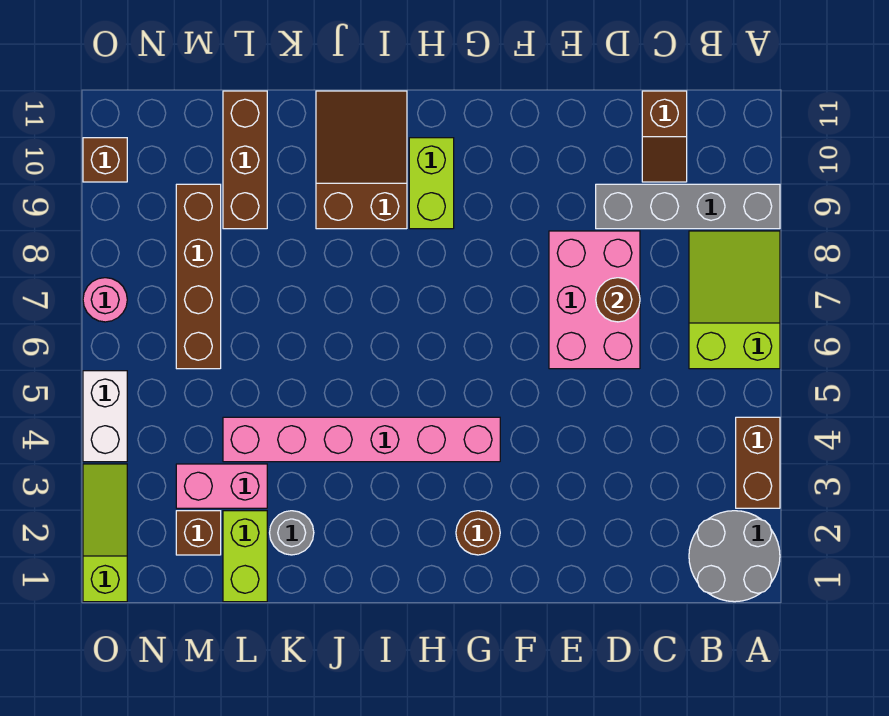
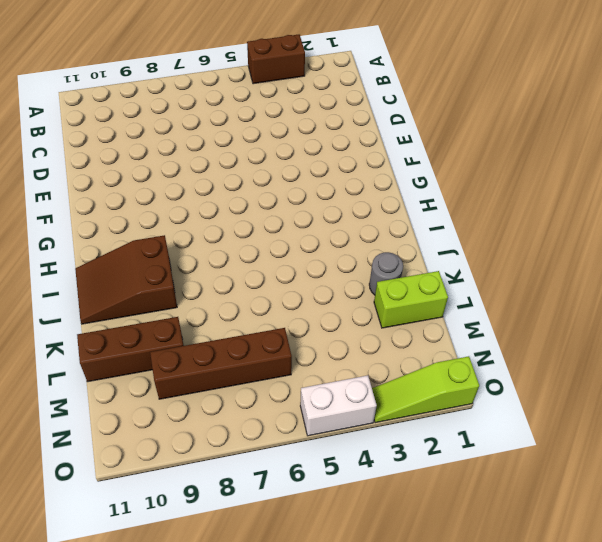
none -> grey 2x2 round brick [689,511,780,602]
none -> lime 2x3 slope [689,231,780,369]
none -> grey 1x4 brick [596,184,780,229]

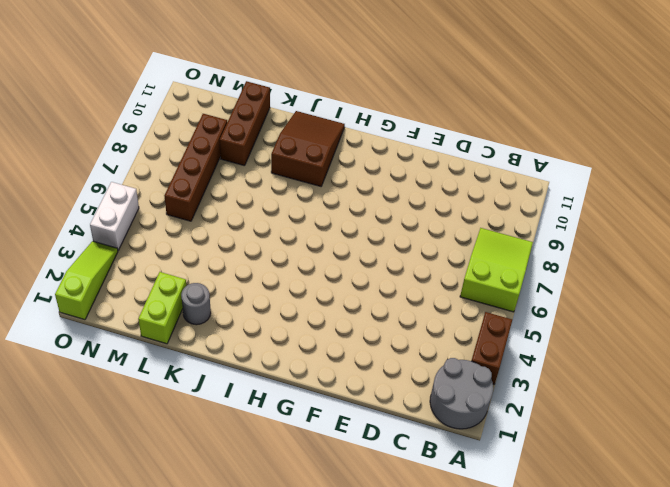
none -> grey 1x4 brick [596,184,780,229]
none -> brown 1x2 slope [642,91,687,182]
none -> pink 2x3 brick [549,231,640,369]

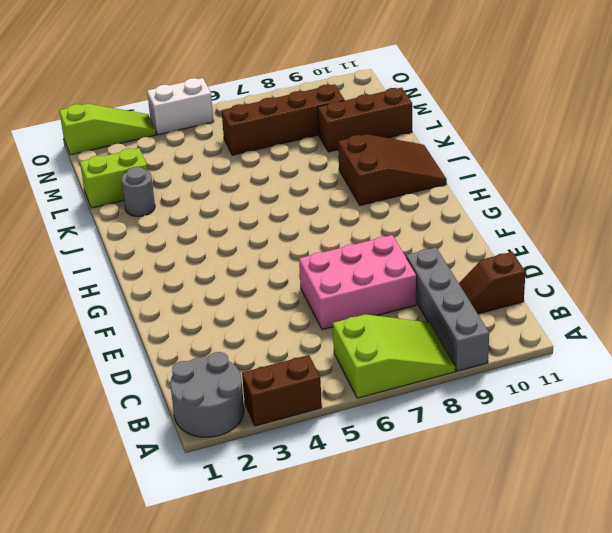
none -> brown 1x1 round brick [456,511,500,555]
none -> pink 1x6 brick [223,417,500,462]
none -> lime 1x2 brick [409,138,454,229]

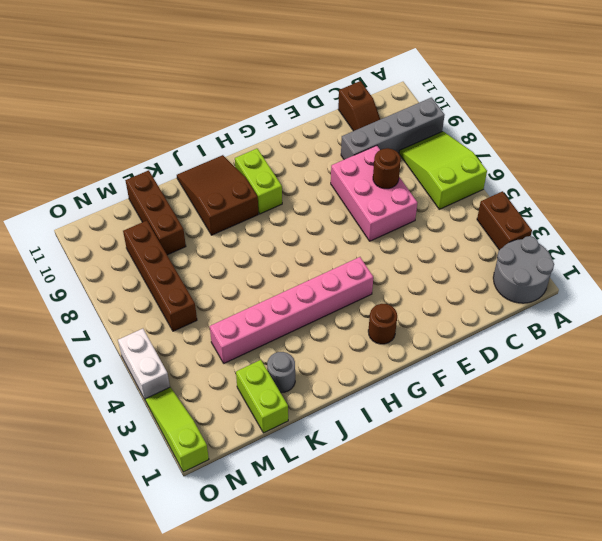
none -> pink 1x2 brick [176,464,267,508]
none -> brown 1x1 brick [176,511,221,555]
none -> pink 1x1 round brick [83,278,127,322]

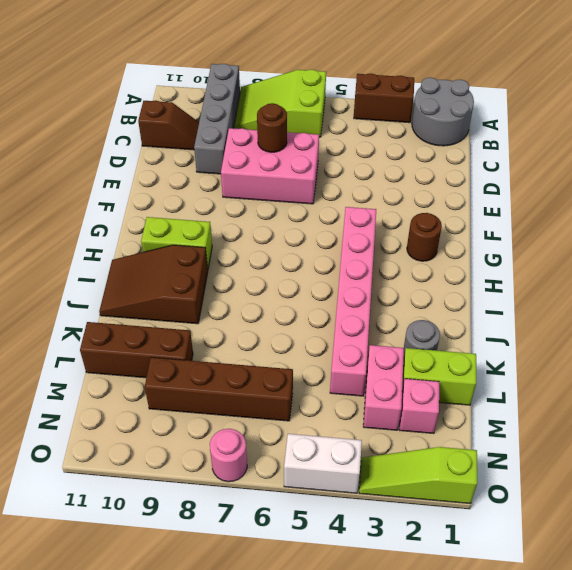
pink 1x1 brick [400,379,439,434] -> brown 1x1 brick [176,511,221,555]
none -> brown 1x1 brick [83,138,127,182]

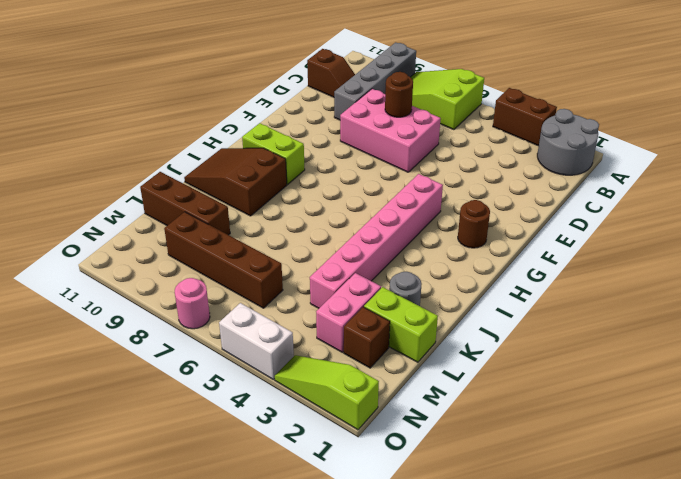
none -> brown 1x1 brick [83,138,127,182]

